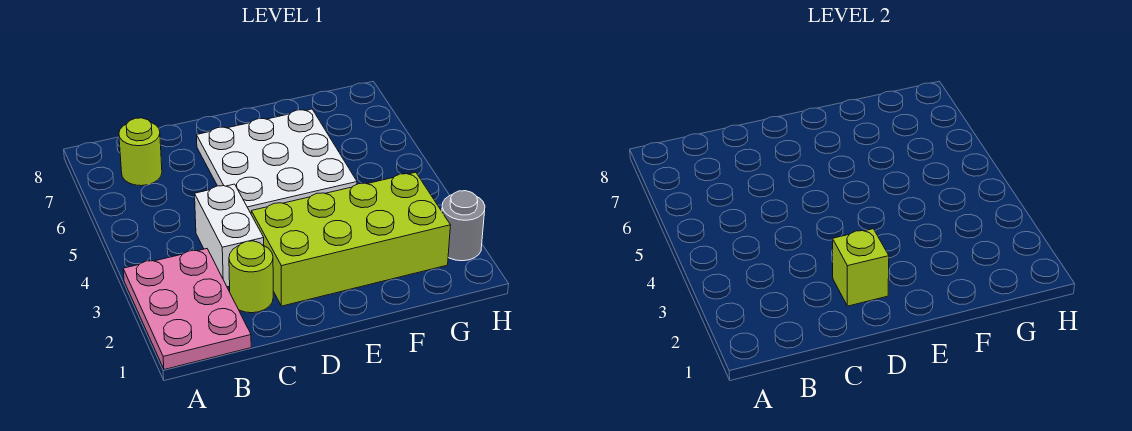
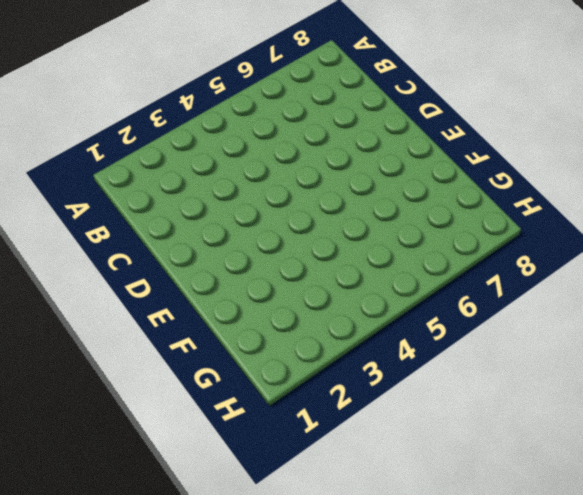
none -> pink 2x3 plate [123,249,251,370]
none -> lime 1x1 round brick [119,118,162,186]

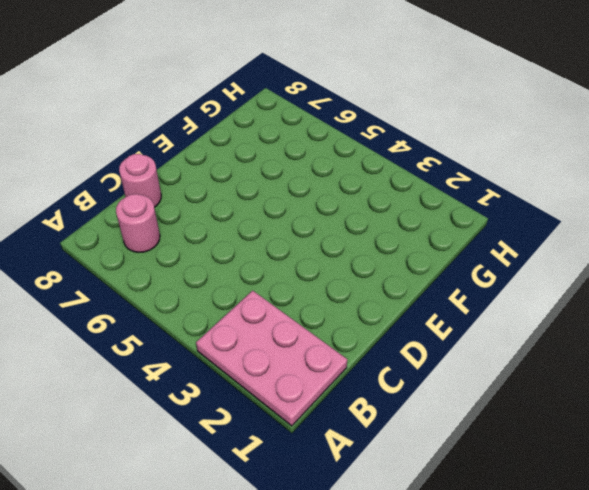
pink 1x1 round brick [116,194,160,252] -> lime 1x1 round brick [119,118,162,186]
pink 1x1 round brick [119,154,161,207] -> none
none -> lime 1x1 round brick [229,241,273,313]
none -> white 1x2 brick [195,184,264,287]

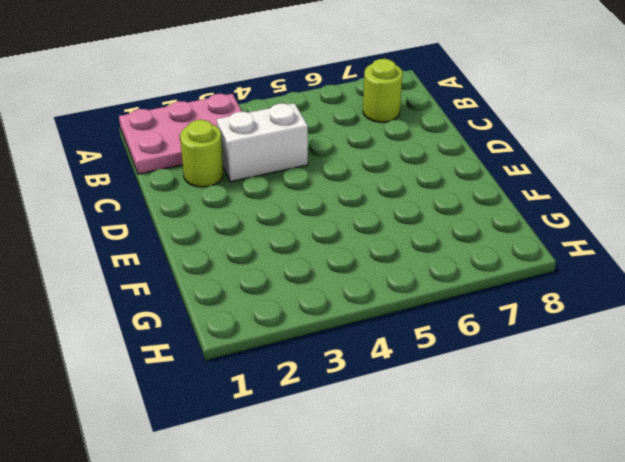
none -> lime 2x4 brick [251,172,450,306]
none -> white 3x3 plate [197,109,357,213]

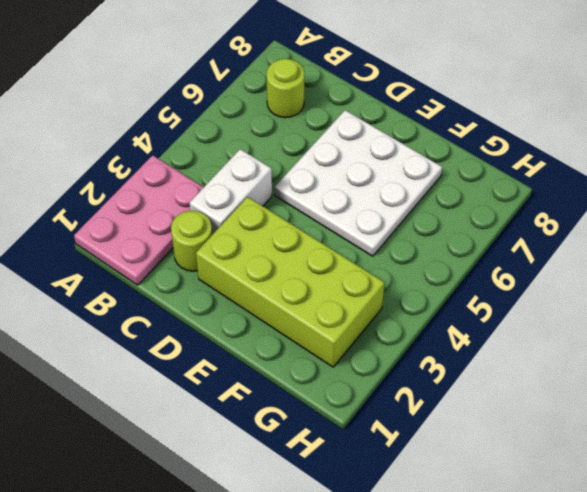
none -> grey 1x1 round brick [442,191,485,261]
none -> lime 1x1 brick [833,229,889,306]

